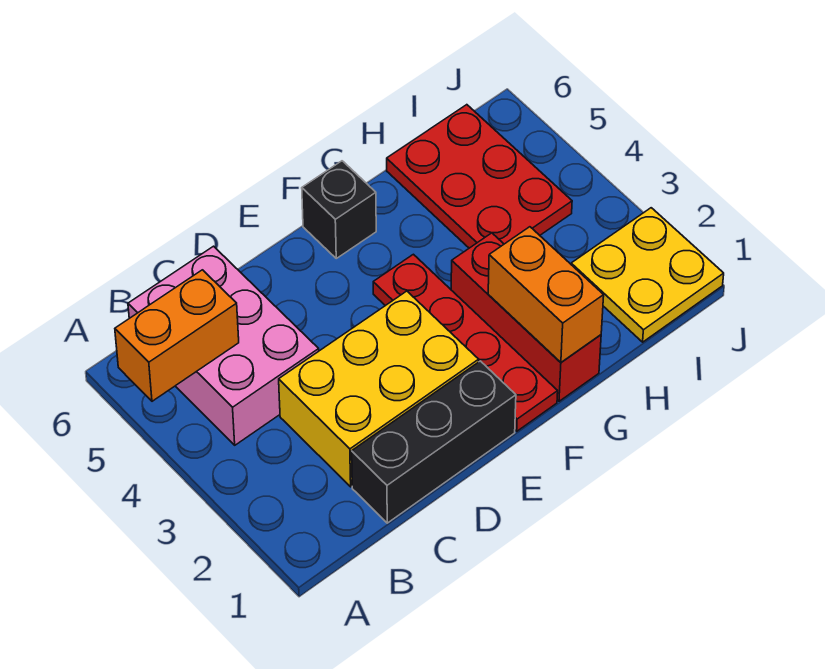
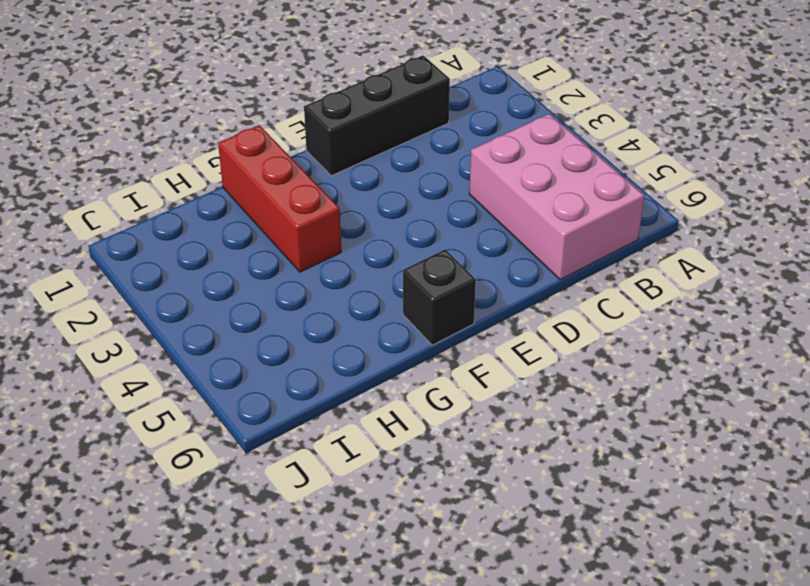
none -> yellow 2x3 brick [279,291,479,487]
none -> red 1x4 plate [373,254,558,431]

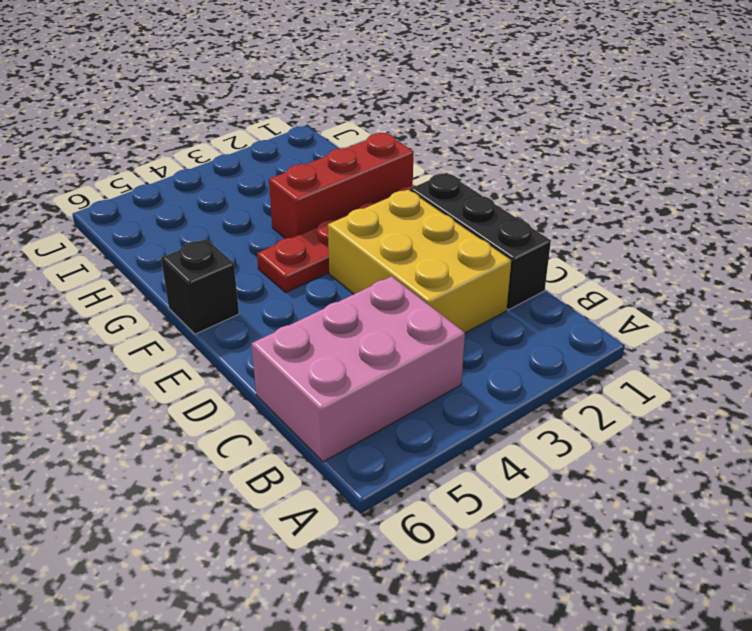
none -> red 2x3 plate [387,105,572,248]
none -> yellow 2x2 plate [571,208,724,342]

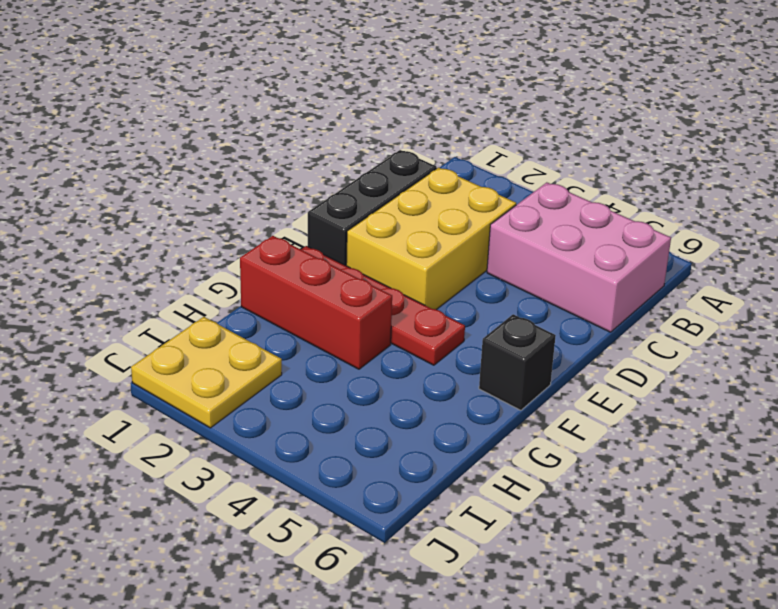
none -> red 2x3 plate [387,105,572,248]
none -> orange 1x2 brick [115,270,239,401]

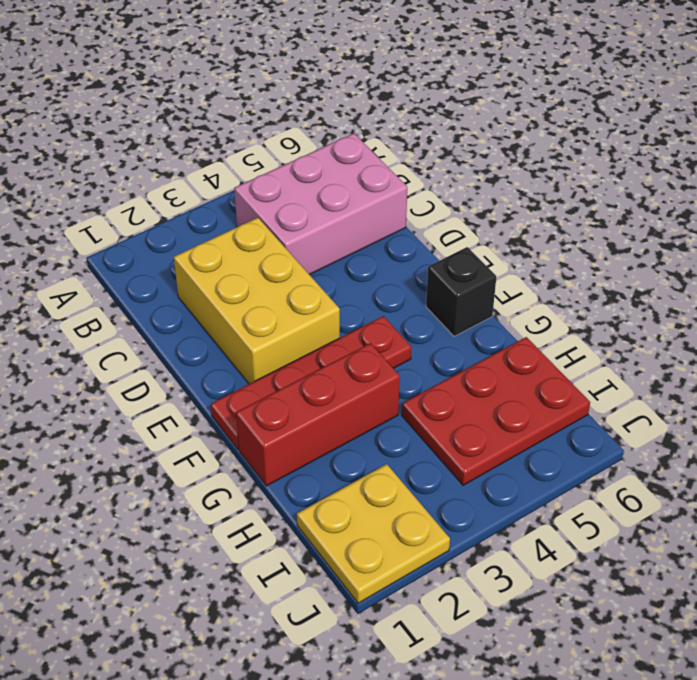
none -> black 1x3 brick [352,361,516,523]
none -> orange 1x2 brick [115,270,239,401]

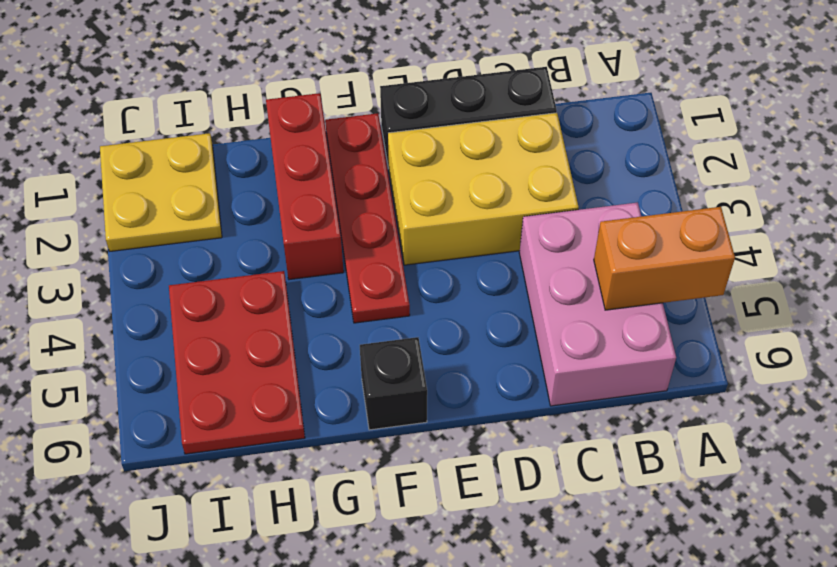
none -> orange 1x2 brick [488,227,604,362]

